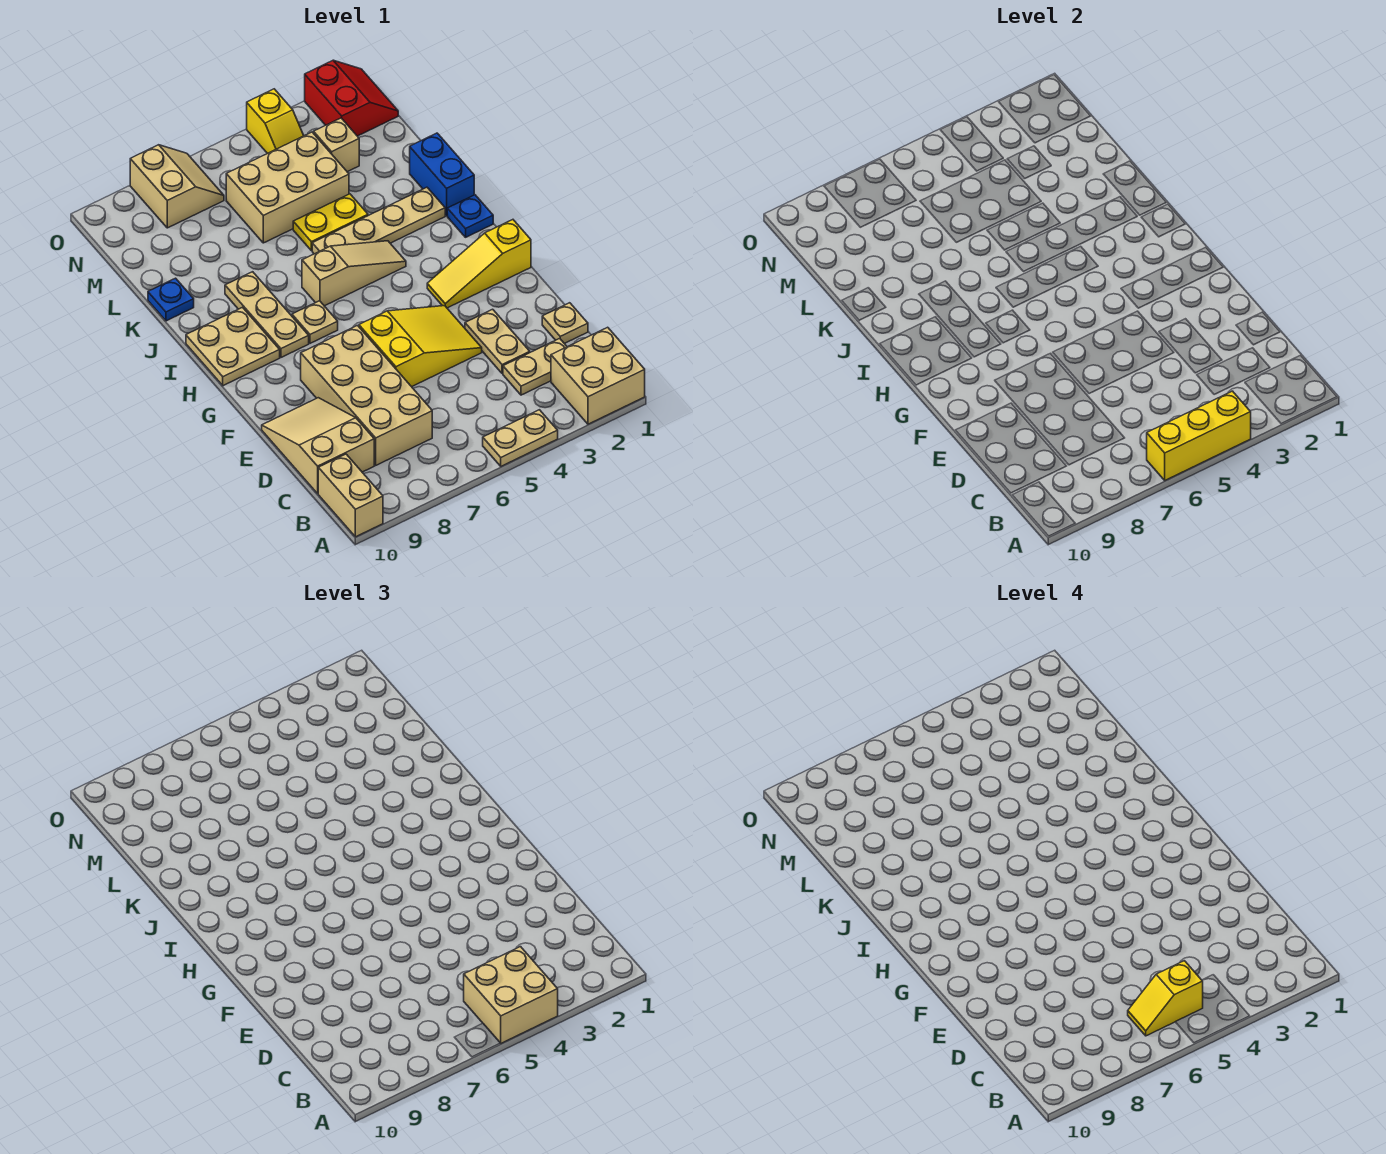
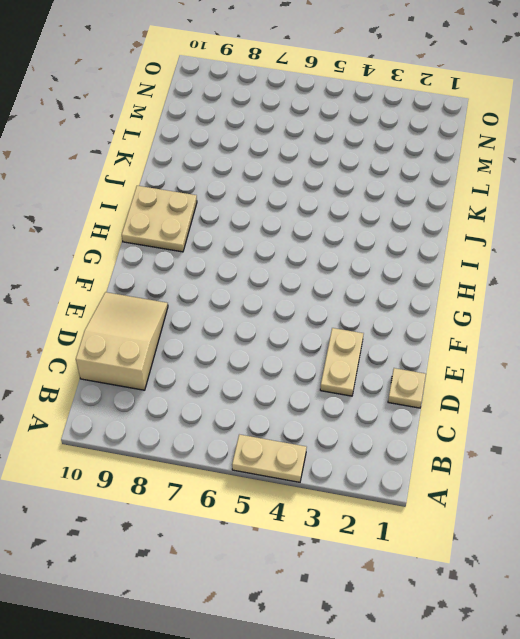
none -> tan 2x2 brick [551,327,645,424]
none -> tan 1x2 brick [318,454,383,537]
none -> tan 1x2 plate [503,338,567,395]

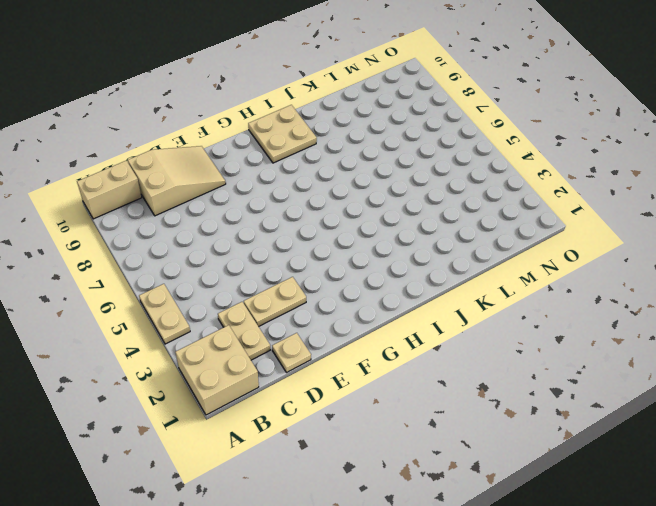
none -> tan 2x4 brick [301,326,432,465]
none -> yellow 2x3 slope [359,306,482,387]
none -> yellow 1x3 slope [427,220,531,308]

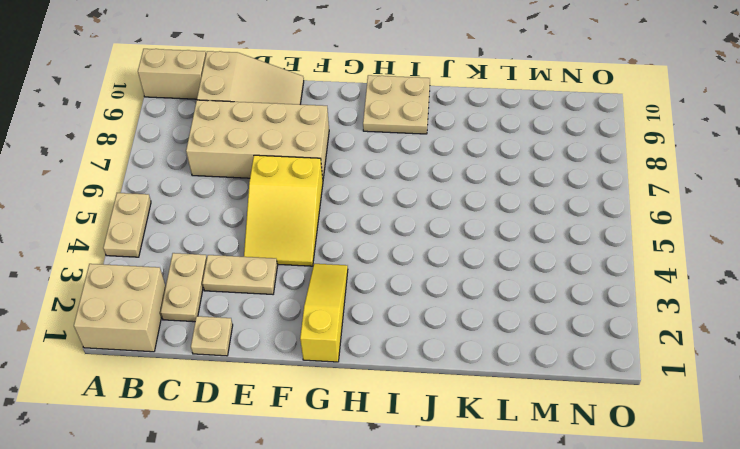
none -> tan 1x1 plate [292,301,338,343]
none -> tan 1x3 plate [225,272,309,357]
none -> blue 1x1 plate [447,195,493,237]

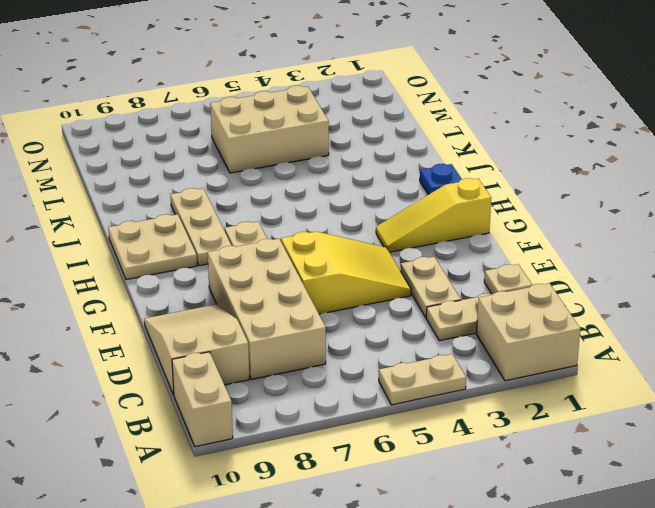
none -> tan 1x3 slope [302,241,406,306]
none -> blue 1x2 brick [410,133,474,216]
none -> tan 1x4 plate [312,187,445,254]

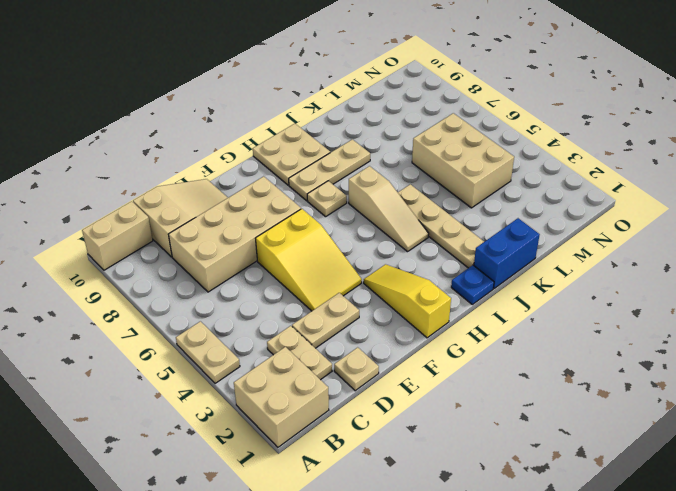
none -> yellow 1x2 plate [293,194,368,251]
none -> blue 1x1 plate [148,278,194,321]
none -> tan 1x1 brick [314,118,359,172]

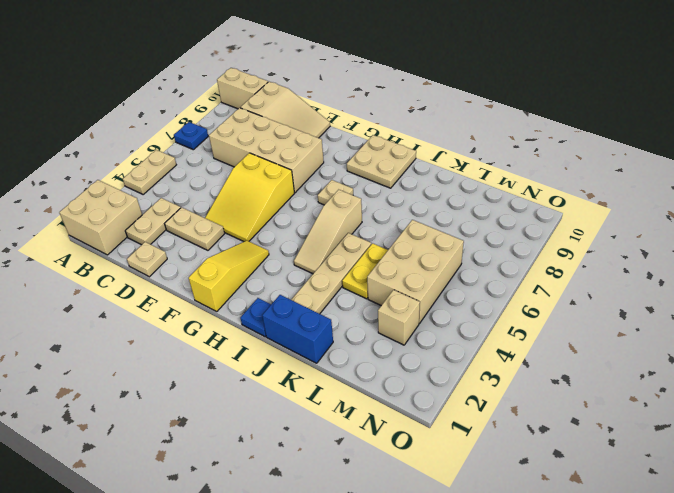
blue 1x1 plate [174,122,208,150] -> blue 1x1 plate moved to [148,278,194,321]
none -> tan 1x3 plate [225,272,309,357]
none -> red 2x2 slope [305,60,398,136]
none -> yellow 1x2 slope [247,89,304,154]

